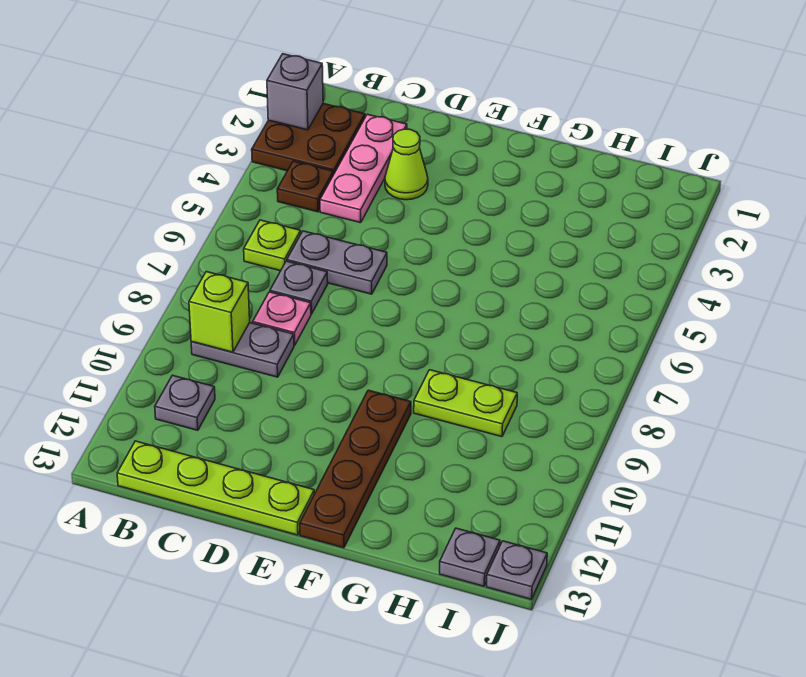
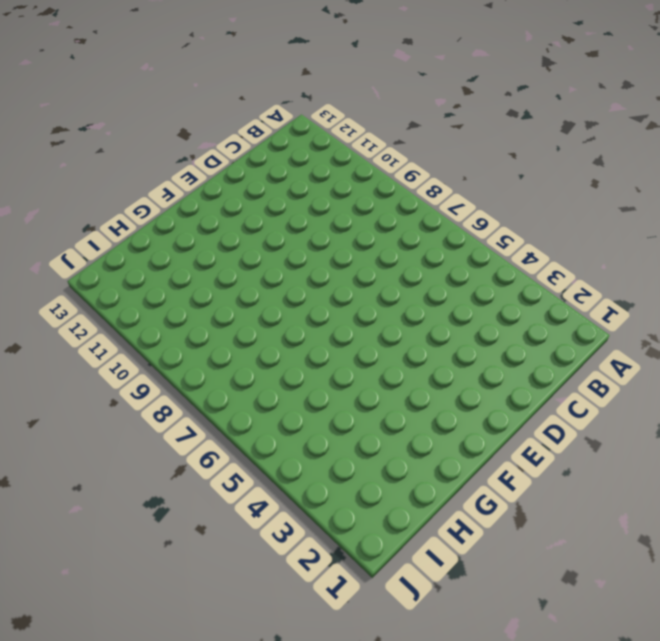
none -> brown 2x2 plate [252,104,365,175]
none -> brown 1x1 plate [277,161,333,212]
none -> lime 1x1 plate [244,220,301,271]

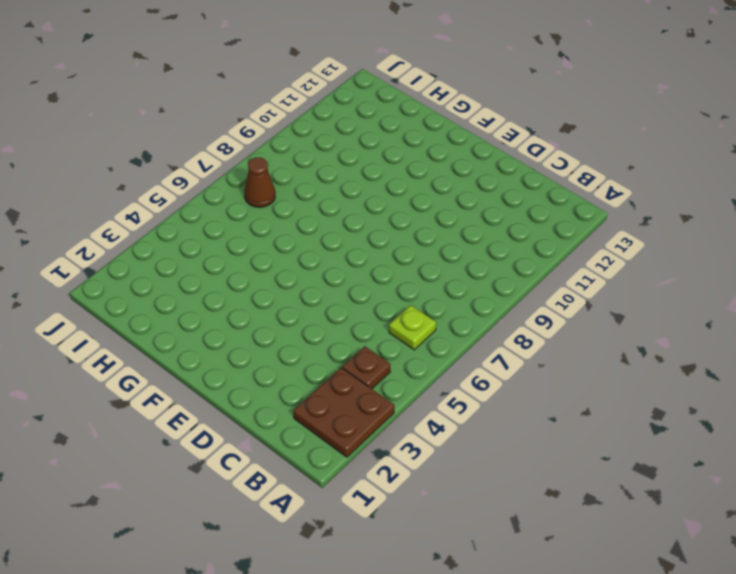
brown 1x1 cone [245,157,275,207] -> none
none -> grey 1x2 plate [191,323,294,377]
none -> grey 1x1 plate [155,375,215,430]
none -> lime 1x4 plate [117,441,314,535]

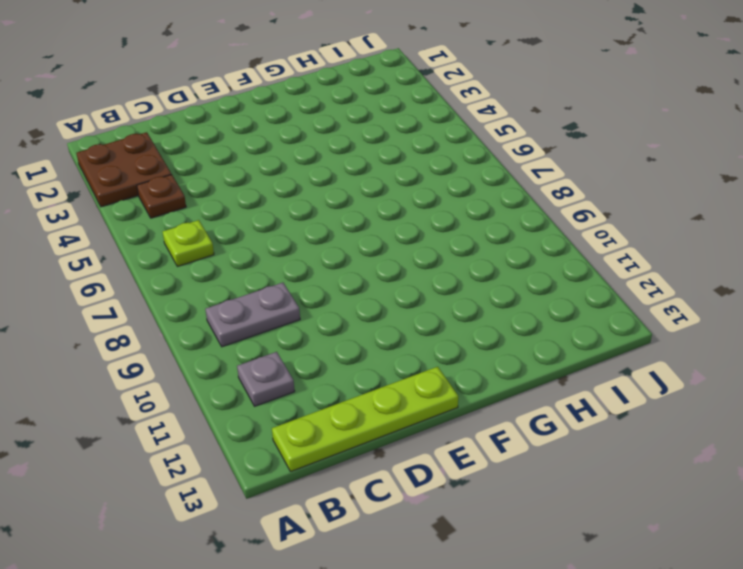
none -> pink 1x3 plate [320,114,407,223]
none -> grey 1x2 plate [287,231,387,294]
none -> grey 1x1 plate [270,261,328,314]

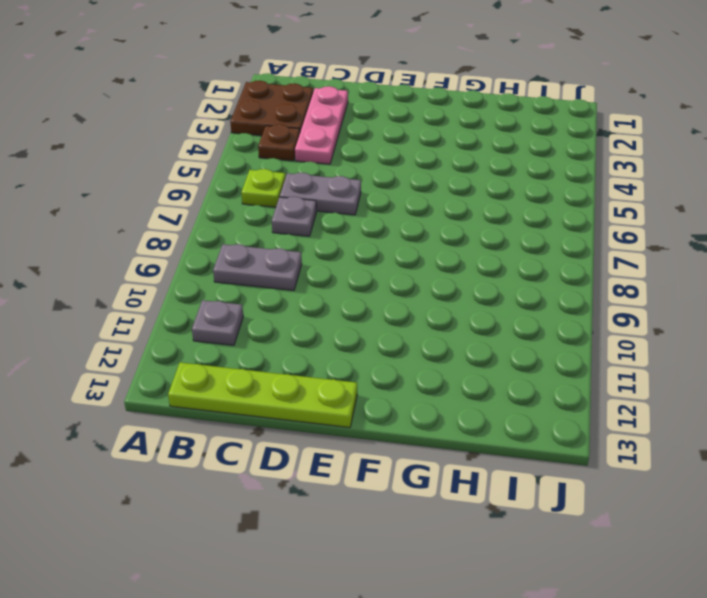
none -> pink 1x1 plate [253,292,311,345]
none -> lime 1x1 cone [385,129,428,200]
none -> brown 1x4 plate [300,390,411,548]

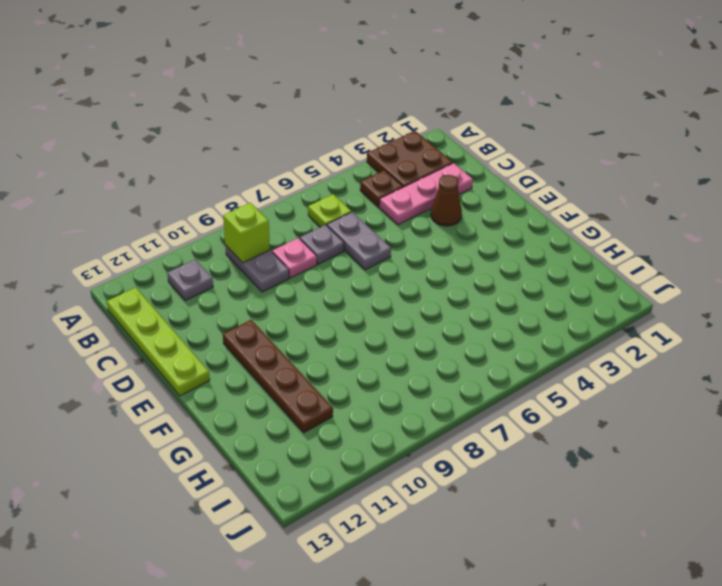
brown 1x1 cone [431,175,462,226] -> lime 1x1 cone [385,129,428,200]
brown 1x4 plate [223,320,333,433] -> brown 1x4 plate turned to [300,390,411,548]
none -> lime 1x2 plate [414,370,517,437]
none -> grey 1x1 plate [440,528,500,586]
none -> grey 1x1 plate [487,541,547,599]

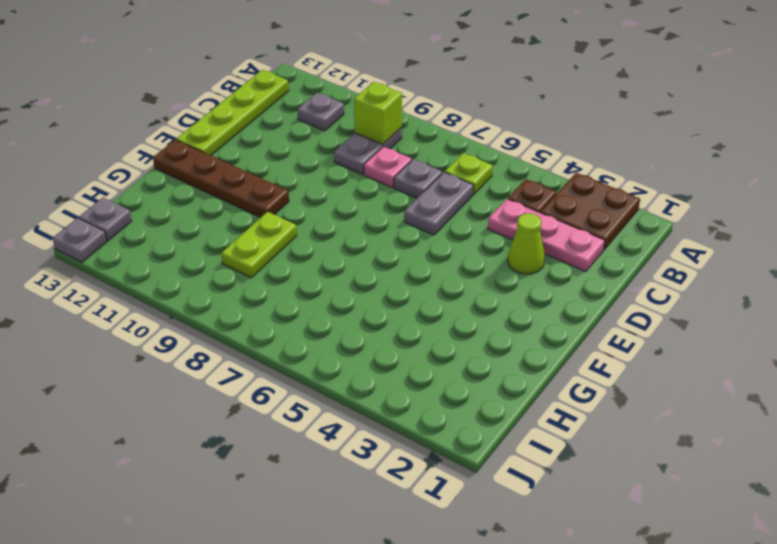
none -> grey 1x1 brick [267,54,323,130]

